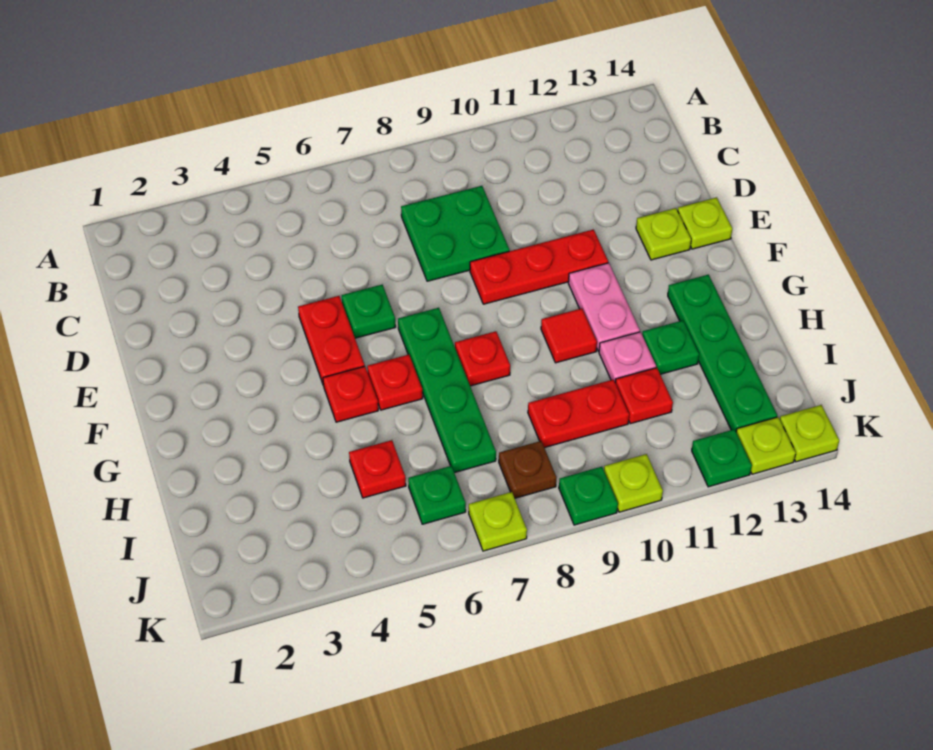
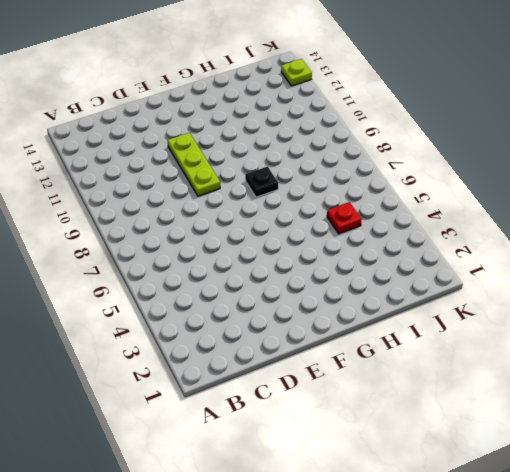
lime 1x3 plate [168,133,220,196] -> red 1x3 plate [470,230,608,304]
black 1x1 plate [245,167,278,197] -> red 1x1 plate [455,331,510,386]
none -> green 2x2 plate [401,186,509,281]
none -> red 1x2 plate [298,296,365,385]
none -> green 1x1 plate [342,285,396,338]

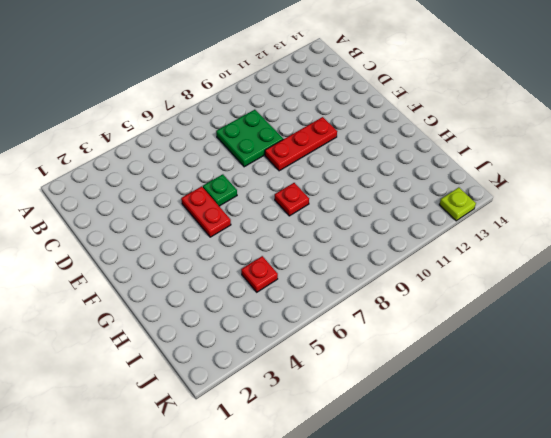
none -> lime 1x1 plate [636,208,691,260]
none -> lime 1x1 plate [678,197,732,249]
none -> green 1x4 plate [398,308,496,473]

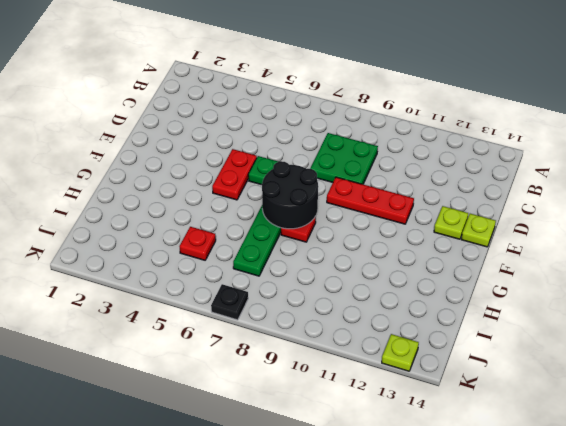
black 2x2 round brick [262,161,318,229] -> none
black 1x1 plate [211,284,248,320] -> lime 1x1 plate [469,492,527,551]
none -> pink 1x2 plate [568,263,640,351]
none -> red 1x1 plate [323,366,378,422]
none -> red 1x1 plate [367,355,423,410]

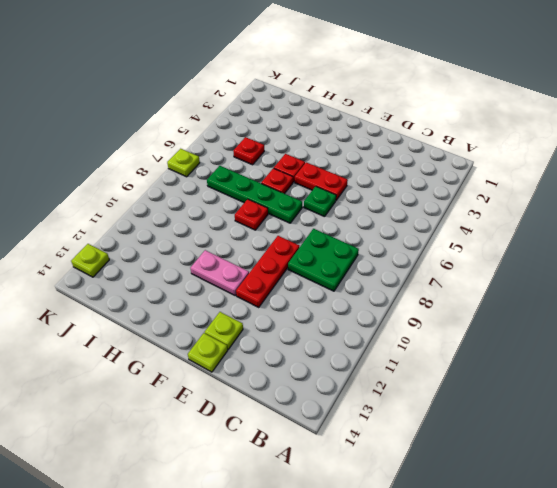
none -> red 1x1 tile [541,308,597,363]
none -> green 1x4 plate [668,275,777,431]
none -> pink 1x1 plate [599,332,656,382]

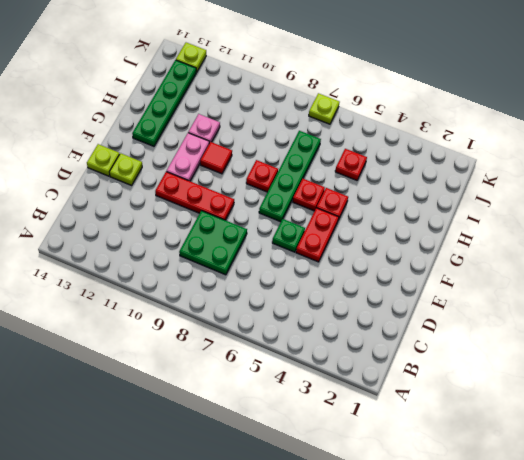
none -> green 1x1 plate [642,321,699,374]
none -> red 1x2 plate [528,380,629,448]
none -> red 1x1 plate [615,368,673,424]

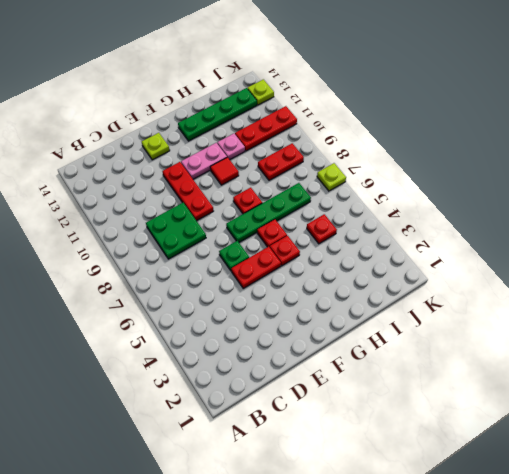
red 1x2 plate [258,143,304,180] -> red 1x2 plate turned to [528,380,629,448]
red 1x3 plate [235,106,297,151] -> red 1x1 plate [615,368,673,424]
none -> lime 1x1 plate [678,197,732,249]
none -> green 1x1 plate [642,321,699,374]
none -> green 1x1 plate [408,466,466,524]

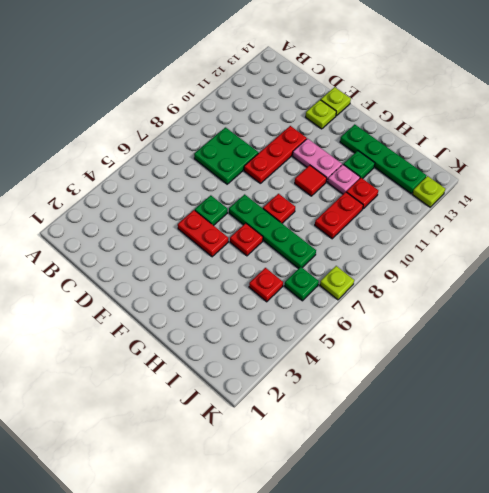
none -> red 1x1 plate [323,366,378,422]
none -> brown 1x1 plate [499,441,556,498]
none -> green 1x1 plate [559,467,618,525]

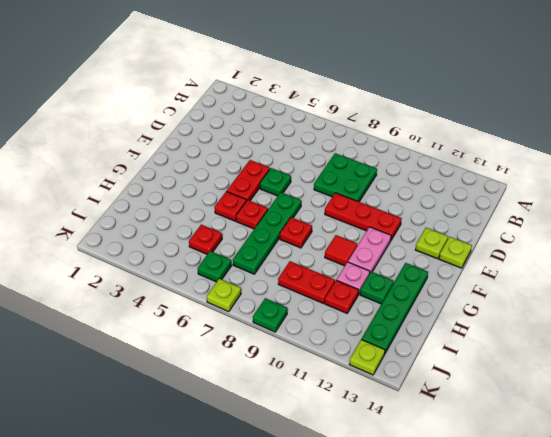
none -> brown 1x1 plate [499,441,556,498]
none -> lime 1x1 plate [604,454,663,512]
none -> green 1x1 plate [692,429,752,487]

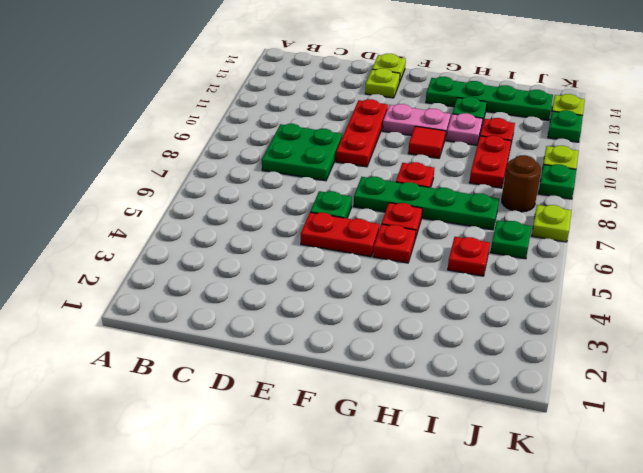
brown 1x1 round brick [502,155,541,212] -> brown 1x1 plate [499,441,556,498]
none -> lime 1x1 plate [780,405,839,462]

